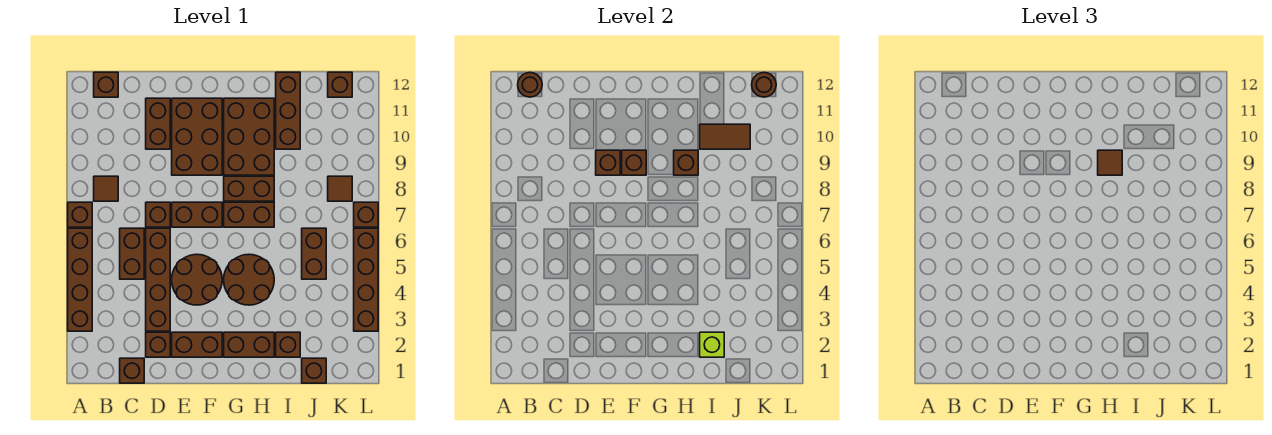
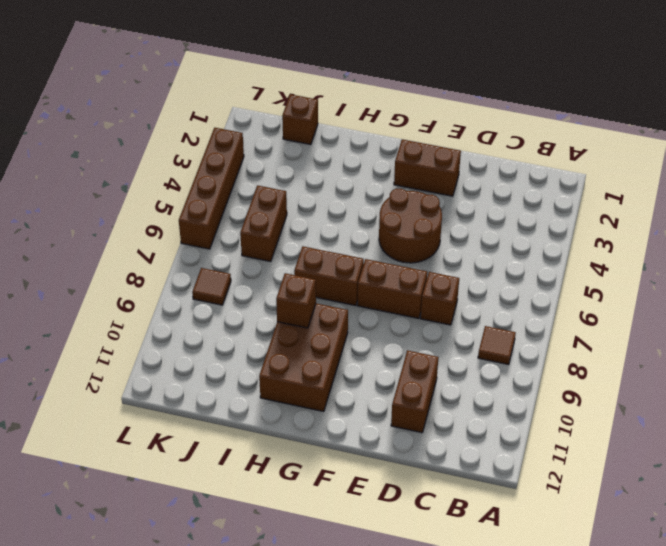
none -> brown 1x4 brick [68,228,92,331]
none -> brown 1x1 brick [68,202,92,227]
none -> brown 1x1 brick [94,72,118,97]
none -> brown 1x1 brick [120,358,144,383]

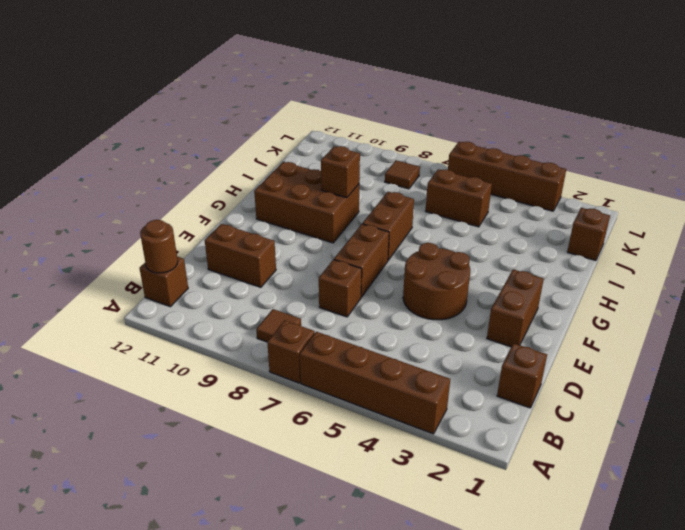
none -> brown 1x2 brick [120,228,144,279]
none -> brown 1x1 brick [146,332,170,357]
none -> brown 1x4 brick [146,228,170,331]
none -> brown 2x3 brick [172,98,222,175]

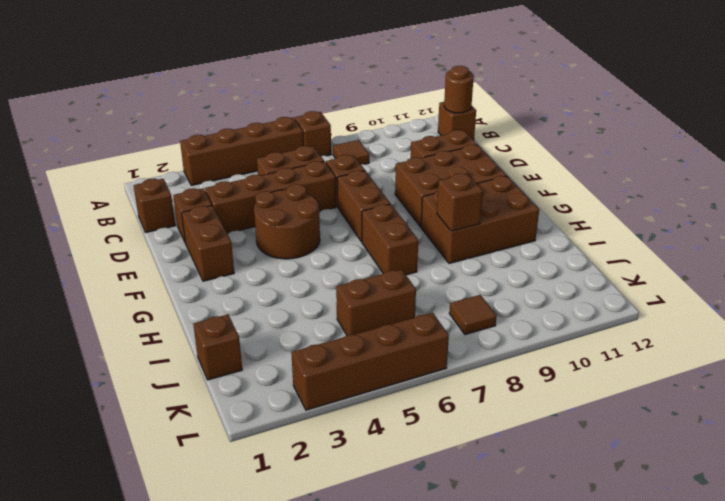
none -> brown 1x2 brick [224,332,274,357]
none -> brown 2x2 round brick [224,254,274,305]
none -> brown 1x2 brick [224,176,274,201]
none -> brown 1x1 brick [276,332,300,357]

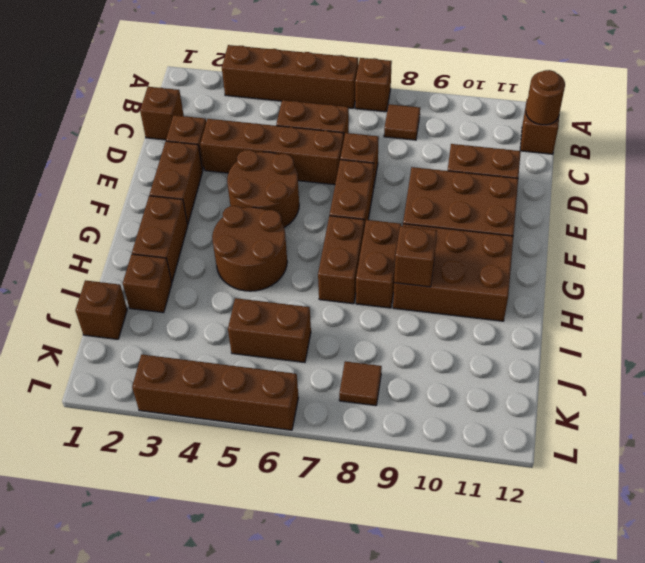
none -> brown 1x3 brick [276,72,300,149]
none -> brown 1x1 brick [328,72,352,97]
none -> brown 1x1 brick [354,202,378,227]
none -> brown 1x1 brick [596,150,620,175]

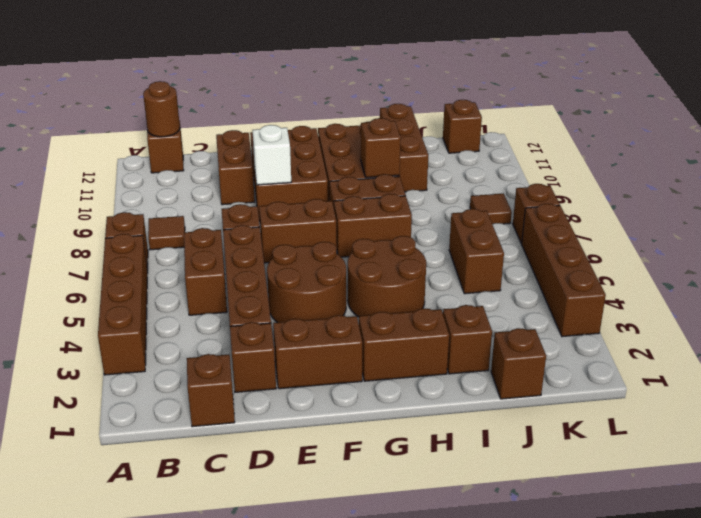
white 1x1 brick [252,125,291,185] -> brown 1x1 brick [596,150,620,175]
none -> brown 1x1 brick [622,150,646,175]
none -> lime 1x1 brick [700,332,724,357]
none -> brown 1x2 tile [700,124,750,149]
none -> brown 1x1 round brick [752,73,776,97]

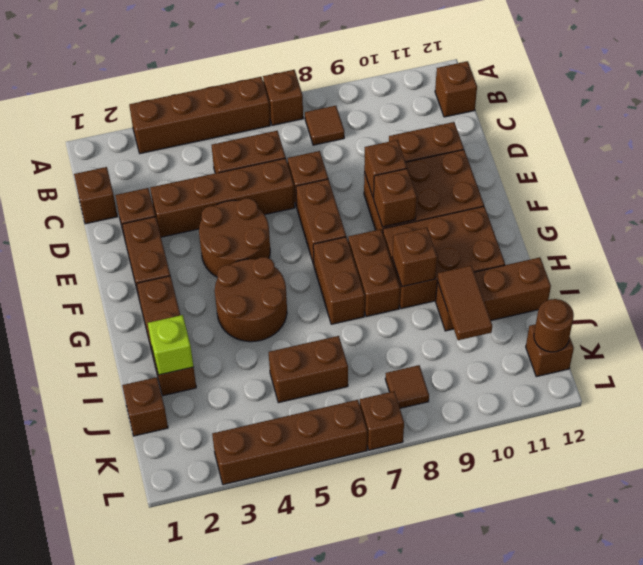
none -> brown 1x1 round brick [518,73,542,97]
none -> brown 1x1 tile [1098,150,1122,175]

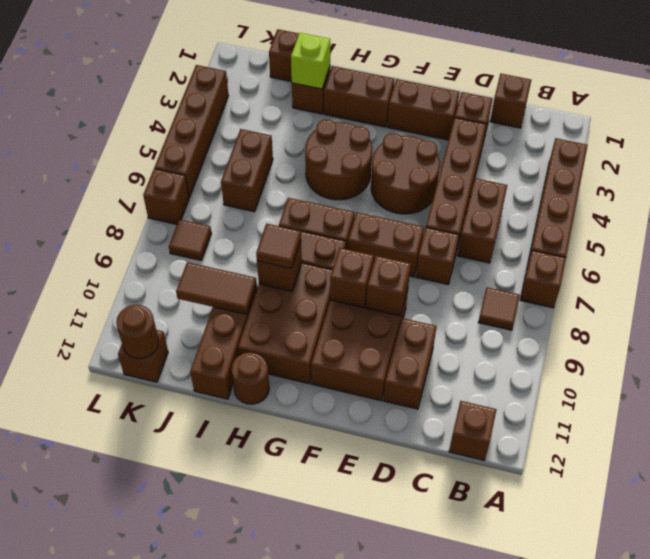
brown 1x1 round brick [231,352,269,404] -> brown 1x1 round brick moved to [518,73,542,97]

